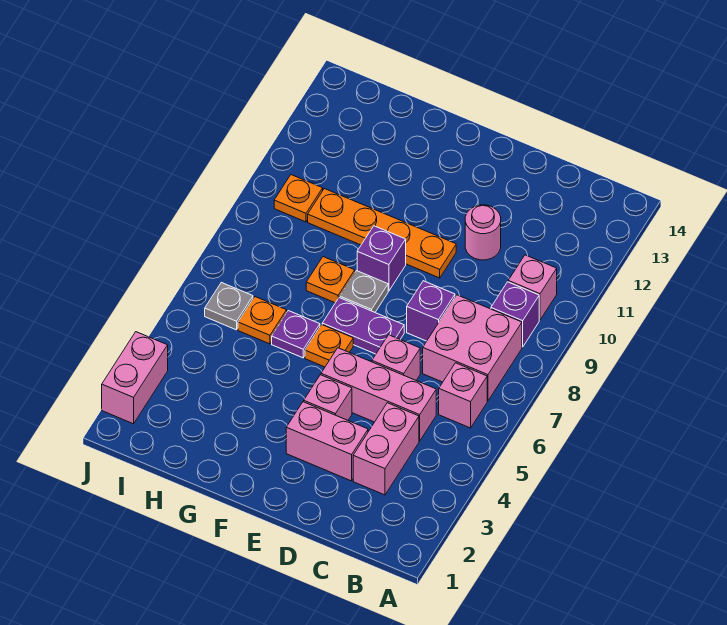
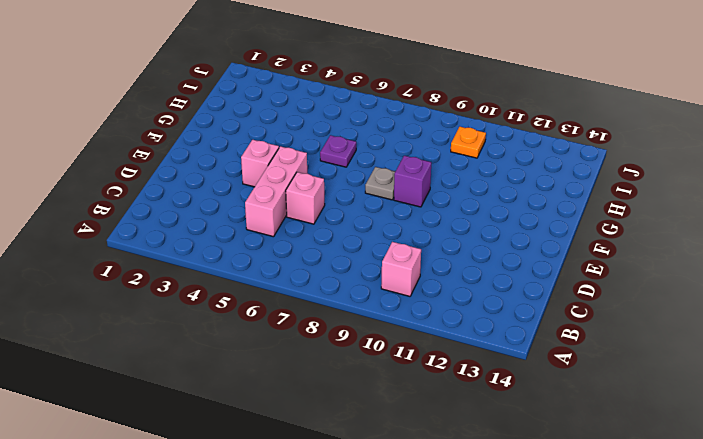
none -> pink 1x1 brick [439,363,487,428]
none -> pink 2x2 brick [423,295,522,401]
none -> purple 1x1 brick [491,282,539,347]

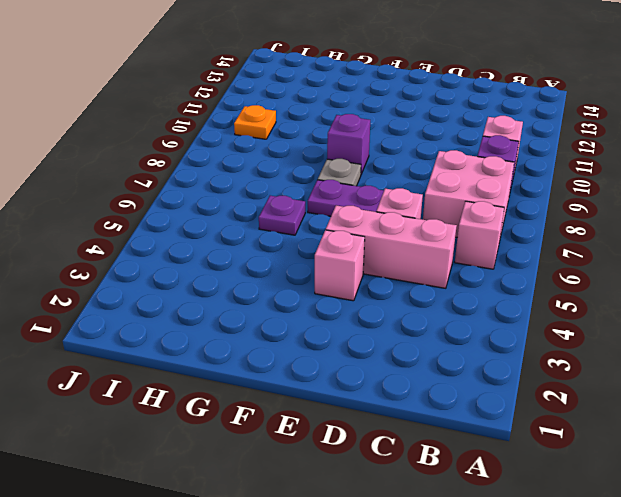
none -> pink 1x2 brick [353,403,419,495]
none -> pink 1x2 brick [286,402,368,481]
none -> purple 1x1 brick [407,281,455,341]

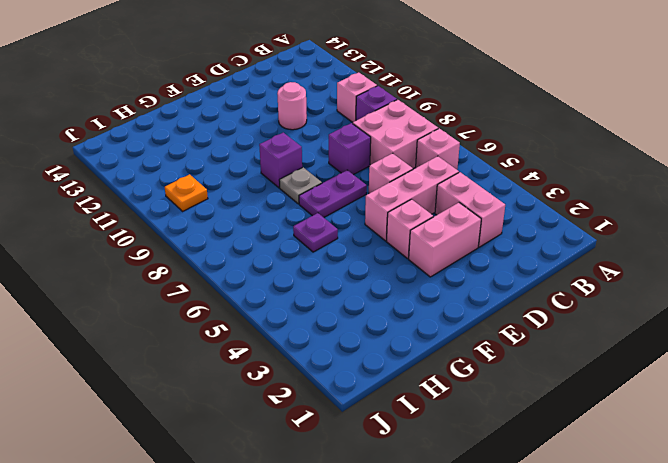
none -> orange 1x4 plate [308,189,456,278]
none -> orange 1x1 plate [305,325,353,367]
none -> orange 1x1 plate [306,257,355,303]

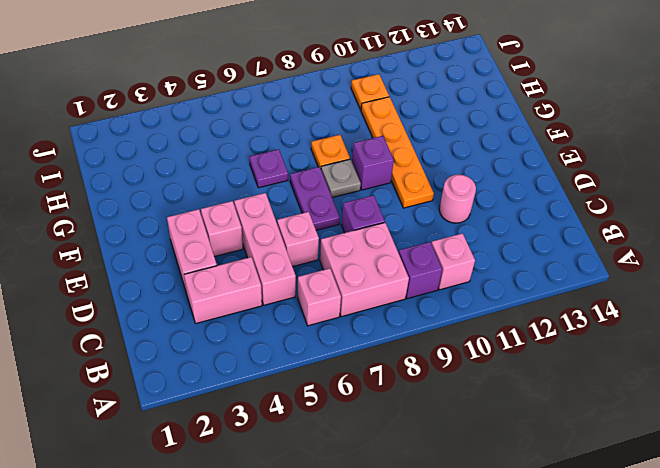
none -> orange 1x1 plate [305,325,353,367]
none -> orange 1x1 plate [238,297,287,344]
none -> grey 1x1 plate [205,282,253,330]

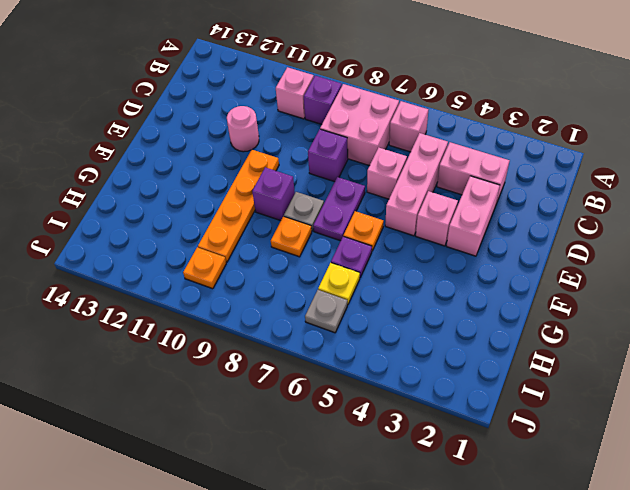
yellow 1x1 plate [318,263,360,305] -> orange 1x1 plate [238,297,287,344]
none -> pink 1x2 brick [102,332,168,424]

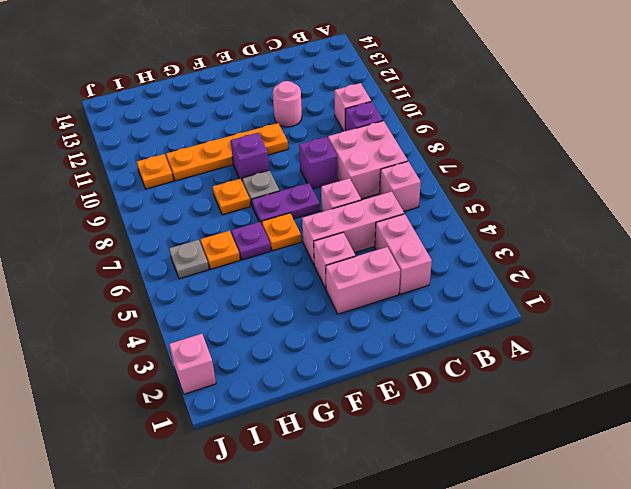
pink 1x1 brick [169,334,216,394] -> pink 1x2 brick [102,332,168,424]

